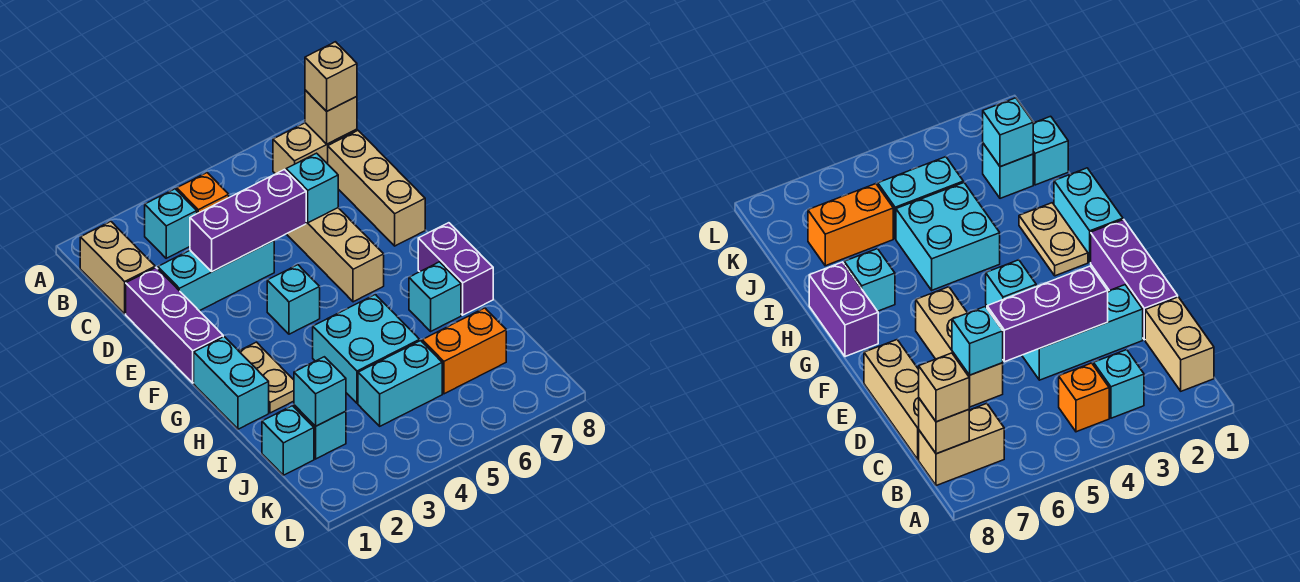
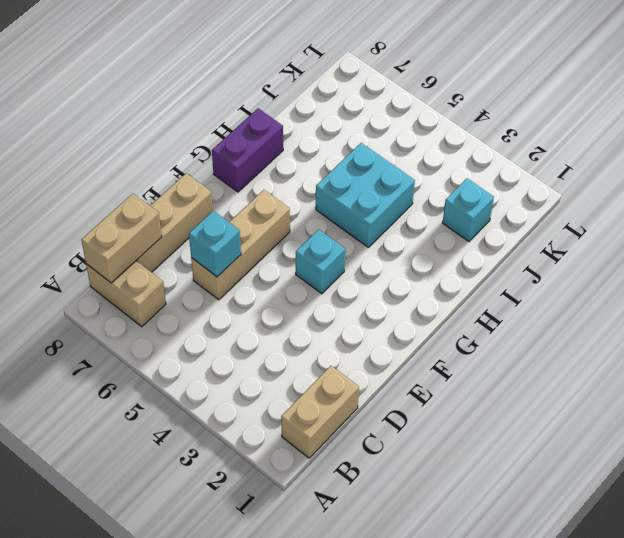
tan 1x2 brick [82,194,162,283] -> tan 1x1 brick [305,90,357,144]
none -> cyan 1x1 brick [145,189,197,258]
none -> orange 1x1 brick [177,173,229,214]
none -> purple 1x3 brick [126,268,223,383]

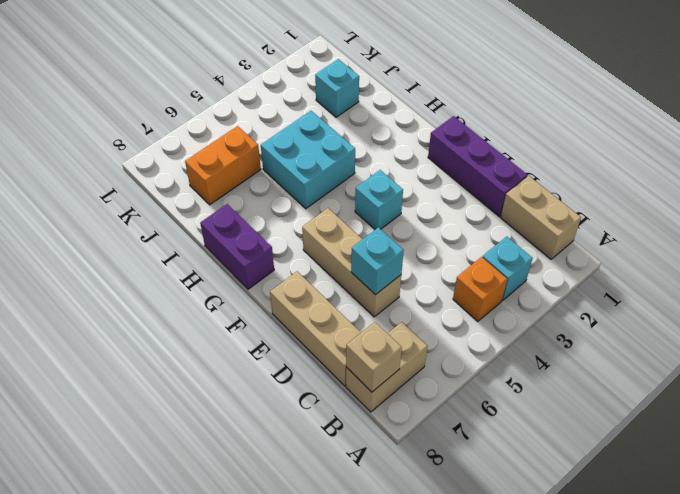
none -> cyan 1x3 brick [158,241,274,311]
none -> cyan 1x2 brick [194,337,269,429]
none -> tan 1x2 plate [239,342,294,413]

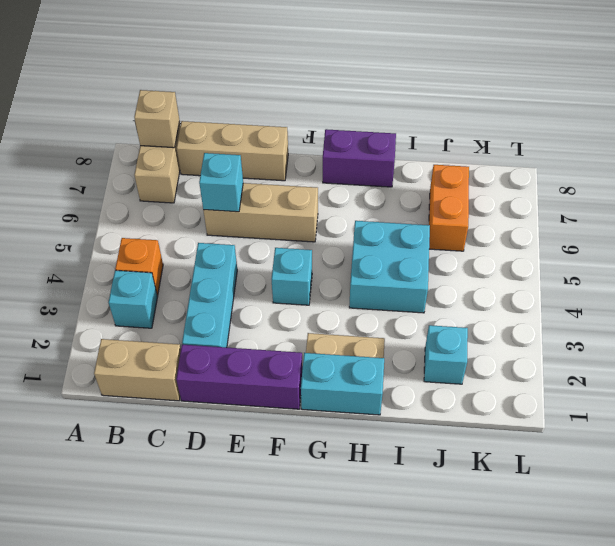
none -> cyan 1x1 brick [409,262,461,331]
none -> cyan 1x1 brick [262,406,314,475]
none -> cyan 1x2 brick [358,341,442,426]

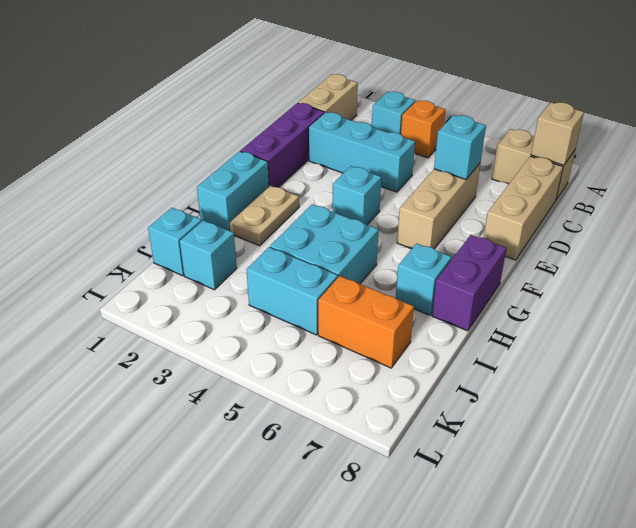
none -> purple 1x3 brick [190,170,306,272]
none -> cyan 1x1 brick [294,357,346,426]
none -> tan 1x1 brick [305,42,357,111]

